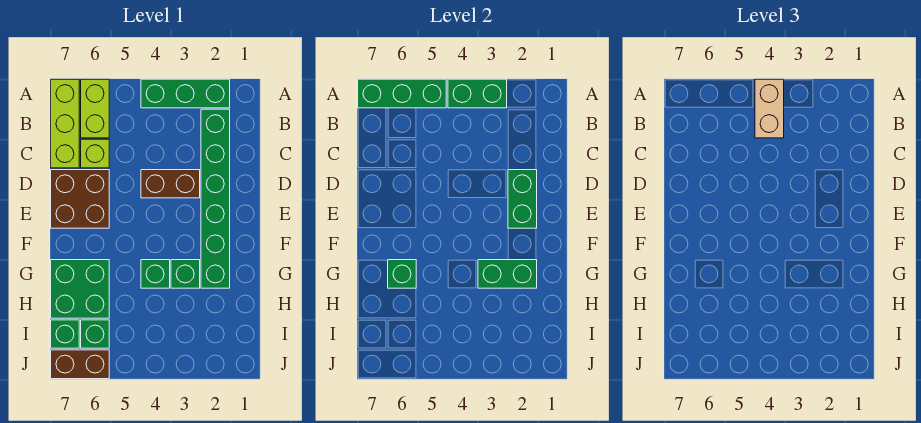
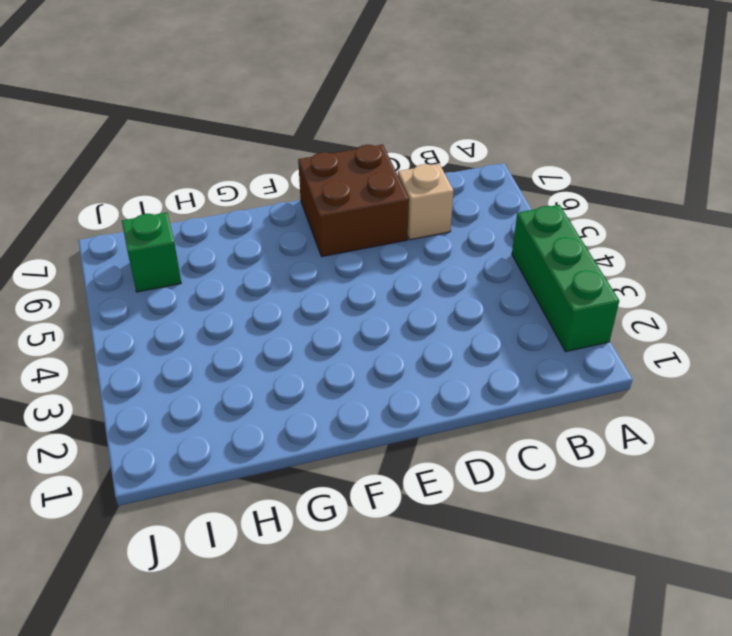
tan 1x1 brick [398,164,453,240] -> lime 1x1 brick [81,139,109,168]
none -> lime 1x2 brick [81,79,109,138]
none -> lime 1x3 brick [51,79,79,168]
none -> green 1x6 brick [201,109,230,288]

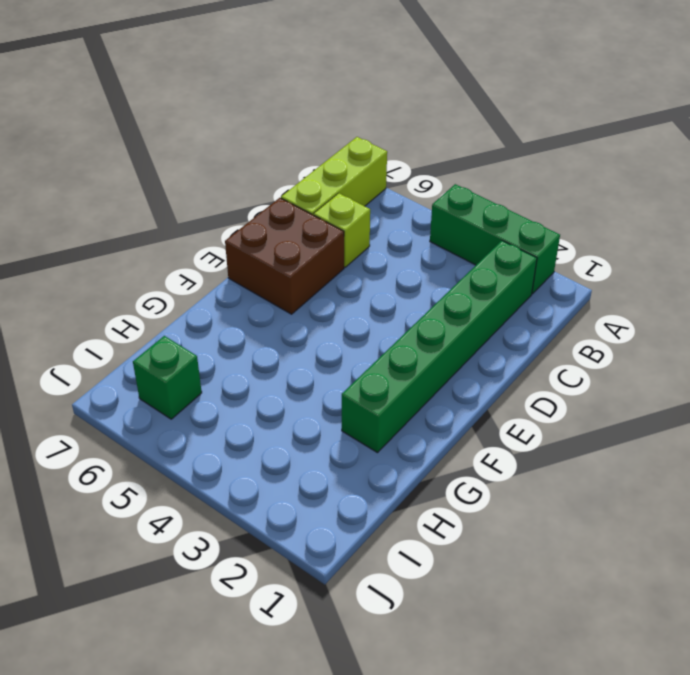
none -> lime 1x2 brick [81,79,109,138]
none -> brown 1x2 brick [141,170,200,198]
none -> green 1x1 brick [171,260,200,288]

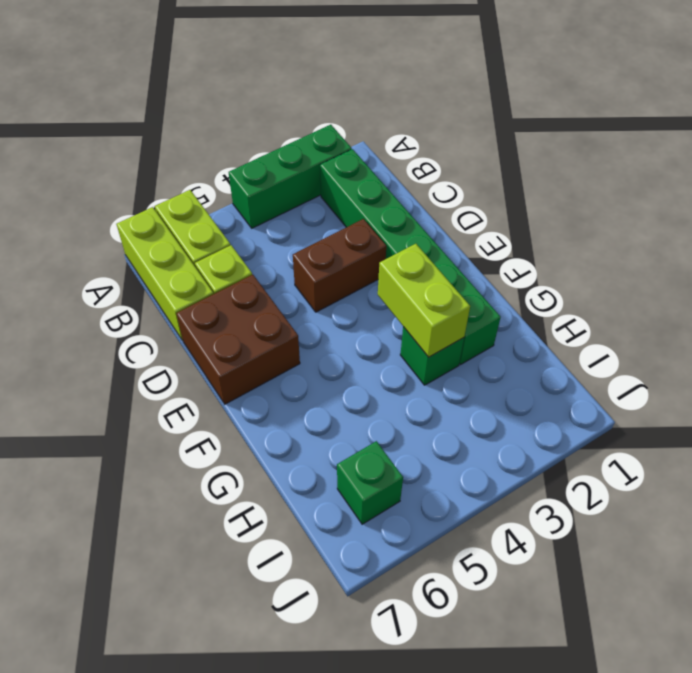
lime 1x2 brick [378,244,470,357] -> green 1x2 brick [478,260,537,288]
none -> green 1x1 brick [141,260,170,288]
none -> green 2x2 brick [51,260,109,318]
none -> green 1x1 brick [51,320,79,348]

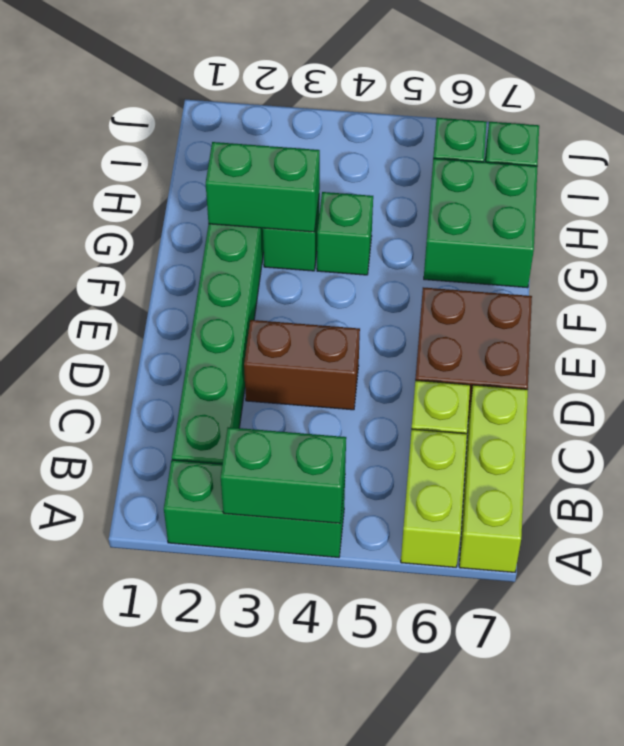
none -> brown 1x2 brick [51,350,109,379]
none -> green 1x3 brick [358,79,446,108]
none -> green 1x2 brick [508,170,537,228]

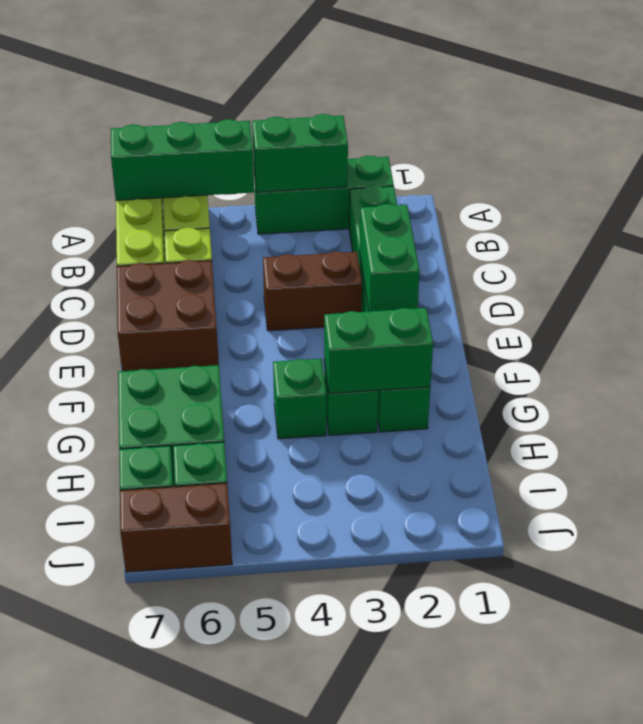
none -> green 1x1 brick [388,260,416,288]
none -> tan 1x2 brick [755,79,784,138]

